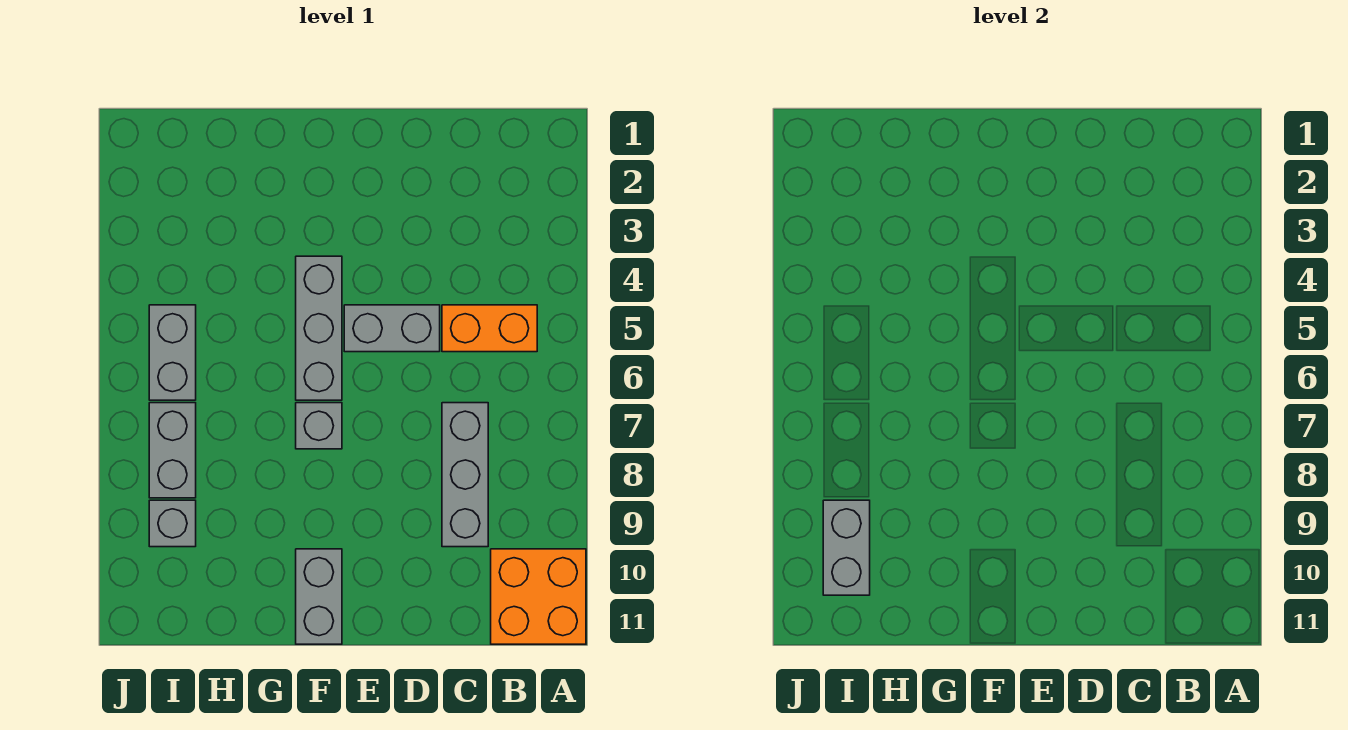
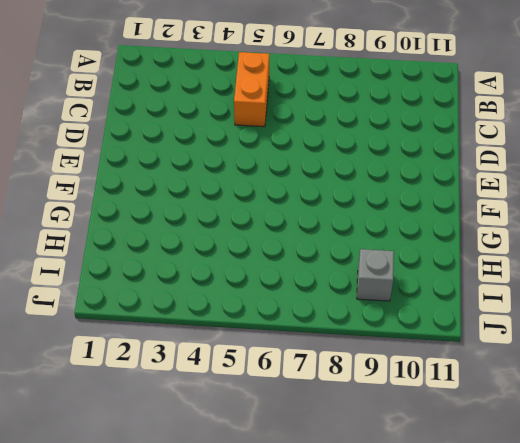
none -> orange 2x2 brick [491,549,586,644]
none -> grey 1x3 brick [442,403,488,547]

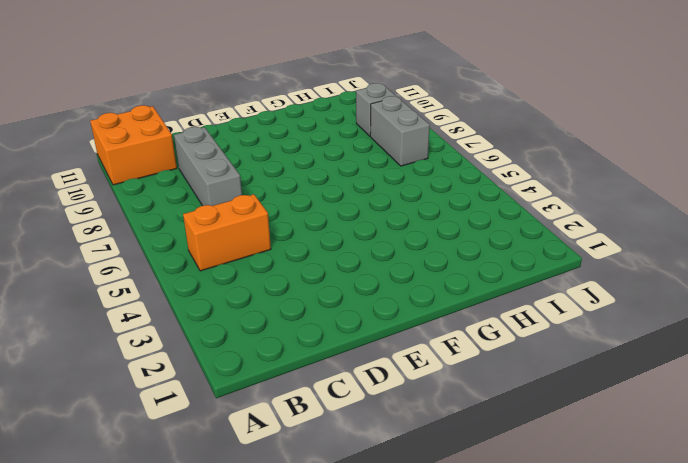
none -> grey 1x2 brick [344,305,440,352]
none -> grey 1x3 brick [296,256,342,400]

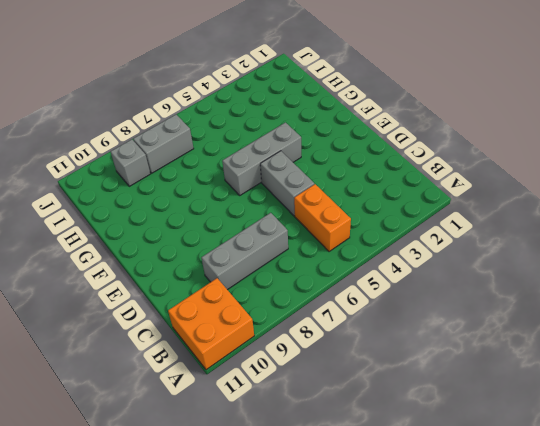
none -> grey 1x1 brick [296,403,342,449]
none -> grey 1x2 brick [296,549,342,644]

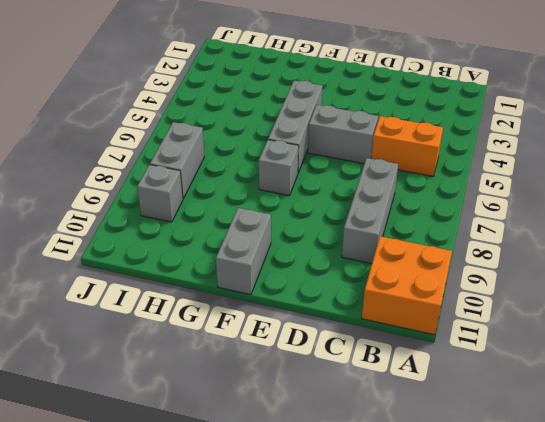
none -> grey 1x2 brick [149,305,196,400]
none -> grey 1x2 brick [823,500,870,595]

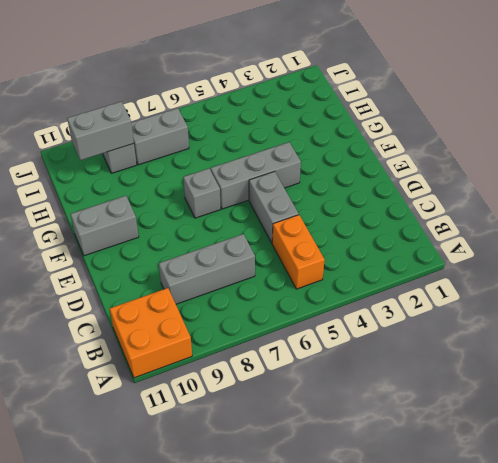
none -> grey 1x2 brick [149,305,196,400]

